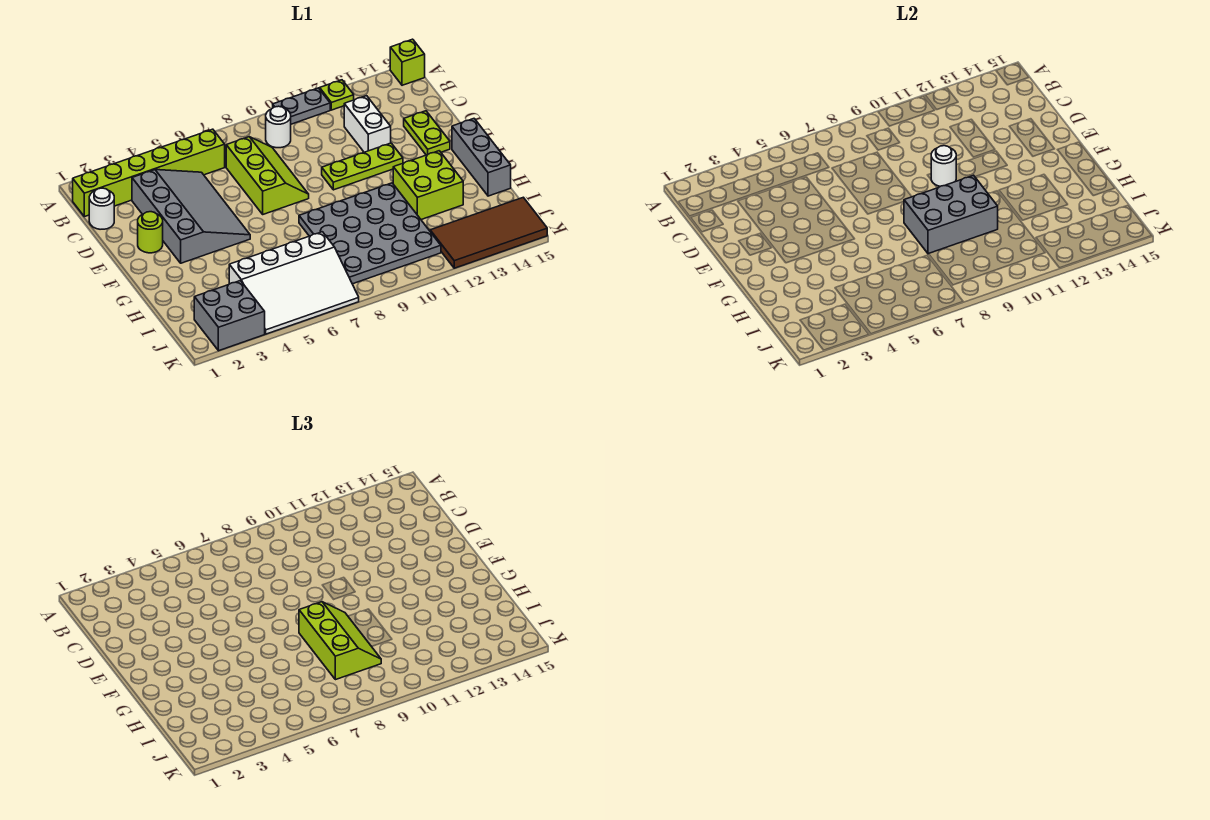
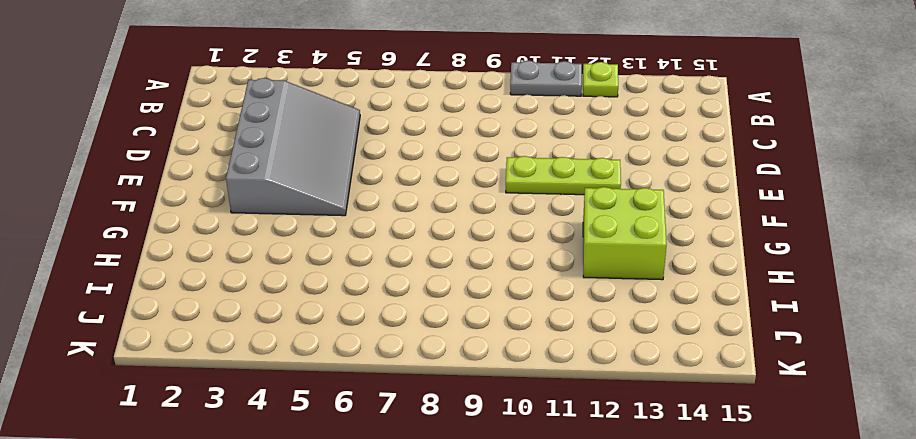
none -> lime 1x1 brick [390,39,425,85]
none -> lime 1x6 brick [73,129,225,217]
none -> white 1x1 round brick [266,106,291,148]

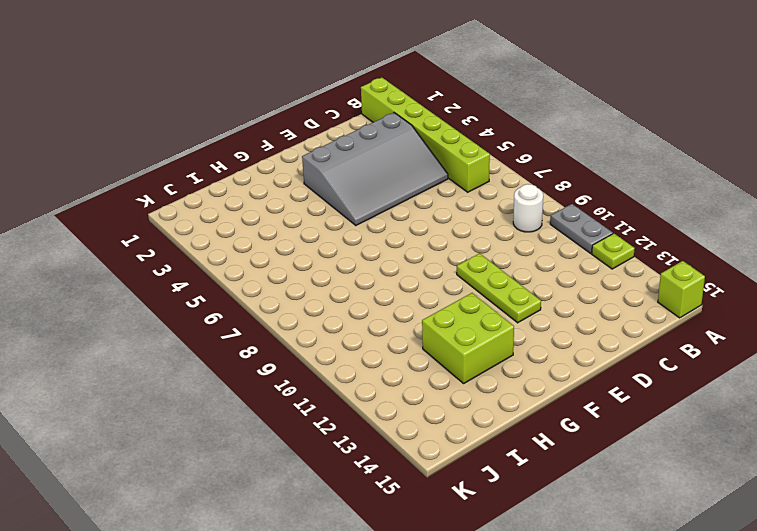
none -> white 1x1 round brick [89,188,114,229]
none -> lime 2x3 slope [226,137,309,214]
none -> white 1x2 brick [344,96,391,152]

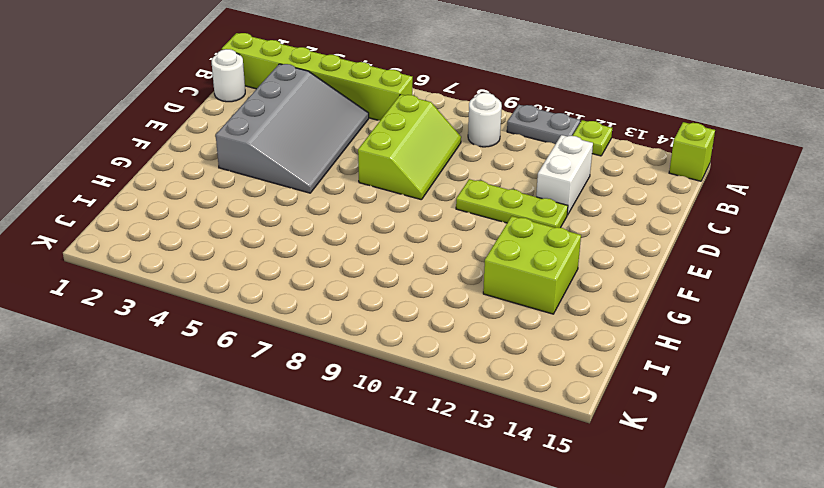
none -> lime 1x2 plate [404,111,450,155]
none -> lime 1x1 round brick [138,212,163,253]
none -> grey 1x3 brick [452,119,511,196]

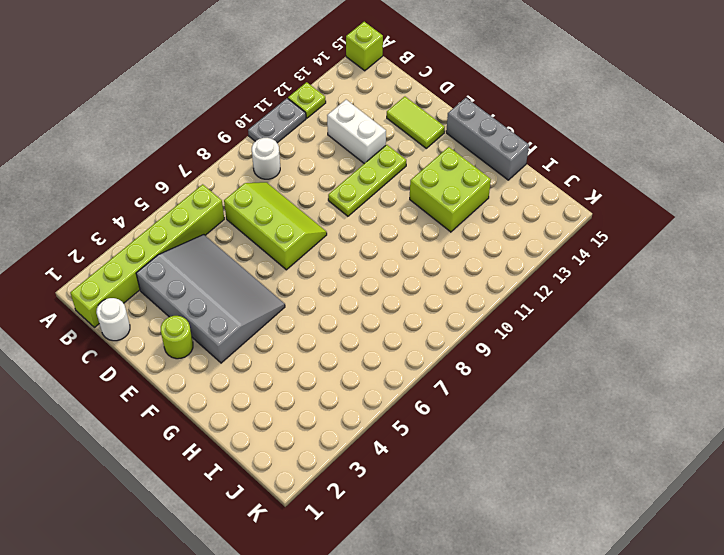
lime 1x2 tile [387,97,445,148] -> lime 1x2 plate [404,111,450,155]
none -> grey 4x4 plate [299,183,441,284]
none -> white 3x4 slope [229,232,359,334]
none -> grey 2x2 brick [194,281,265,351]

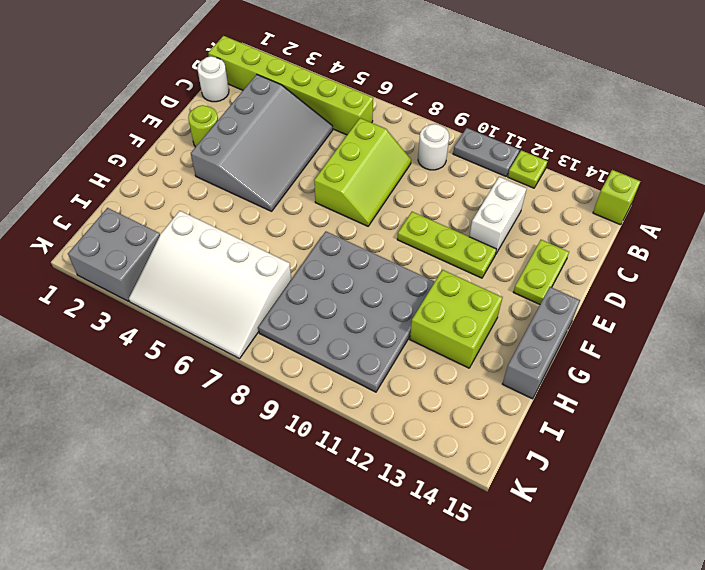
none -> brown 2x4 tile [430,197,547,268]
none -> white 1x1 round brick [931,146,956,186]
none -> grey 2x3 brick [904,175,998,254]

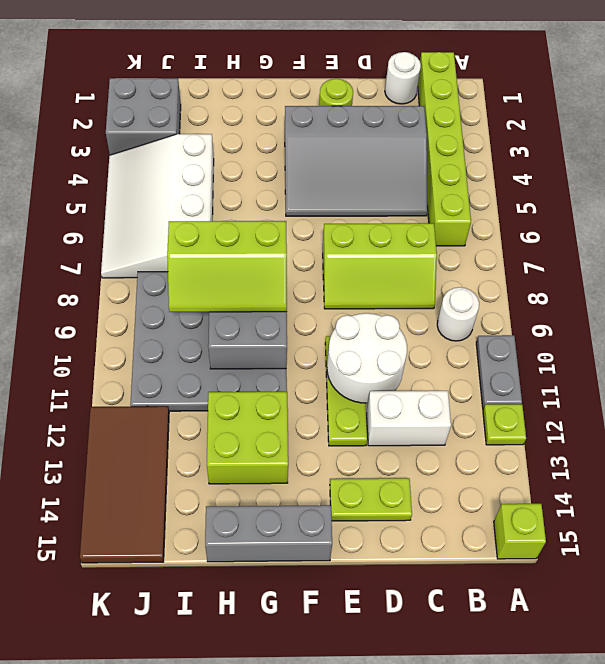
white 2x2 round brick [327,313,407,403] -> white 1x1 round brick [931,146,956,186]

